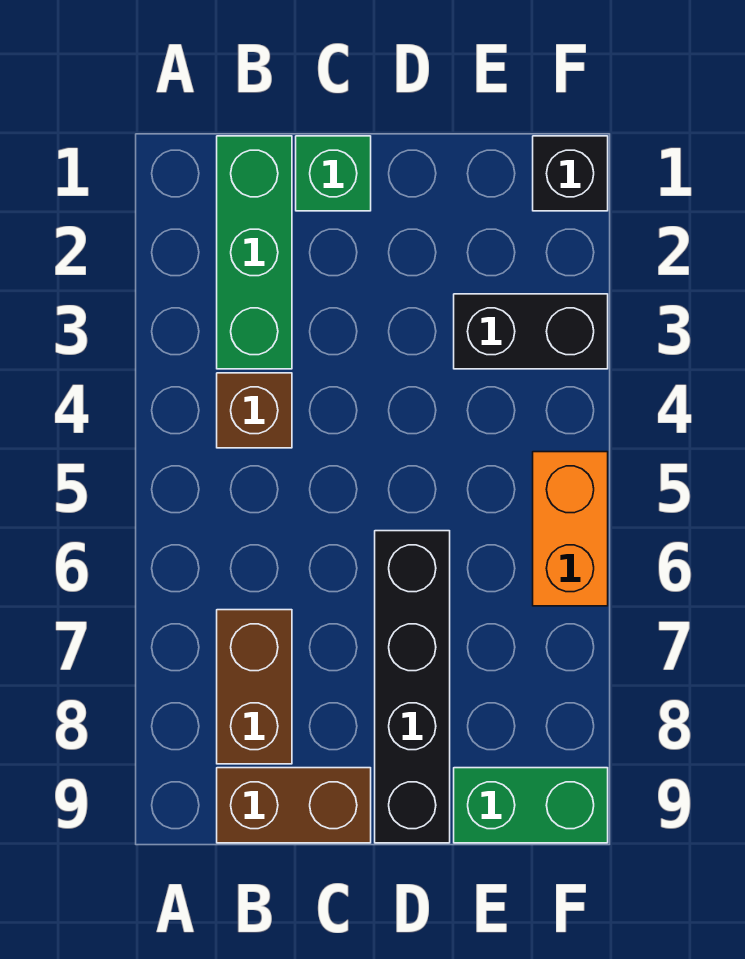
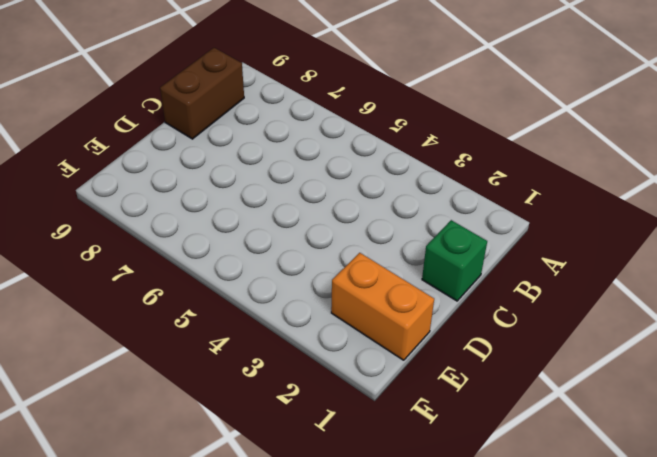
orange 1x2 brick [331,253,434,360] -> orange 1x2 brick moved to [533,452,608,606]
none -> green 1x3 brick [217,136,292,369]
none -> brown 1x1 brick [217,373,292,448]

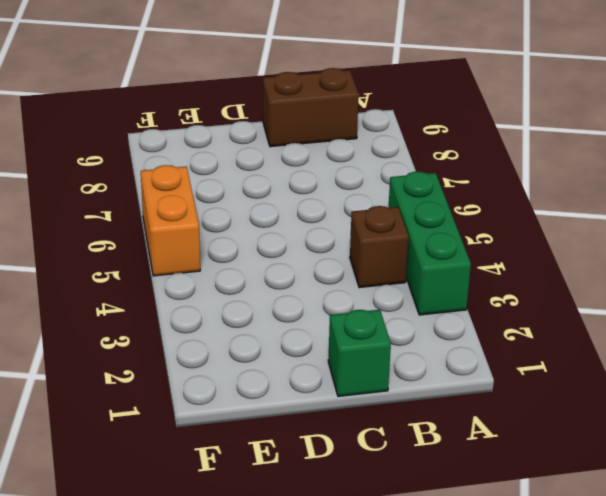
green 1x3 brick [389,172,471,315] -> green 1x3 brick moved to [217,136,292,369]
none -> brown 1x2 brick [217,610,292,764]
none -> black 1x4 brick [375,531,450,843]

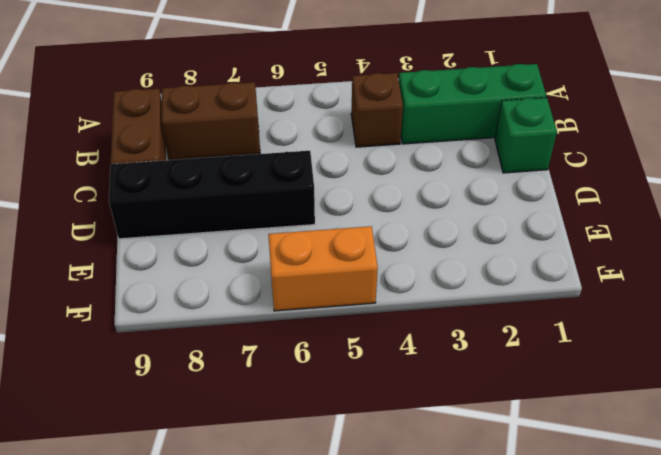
none -> black 1x2 brick [454,294,608,369]
none -> green 1x2 brick [454,768,608,843]

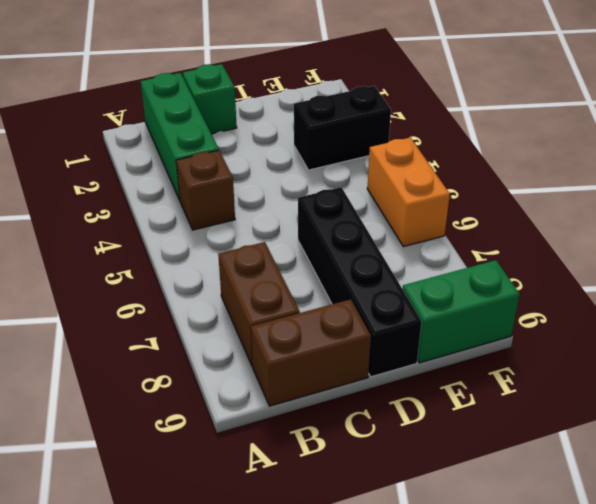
none -> black 1x1 brick [533,136,608,211]

